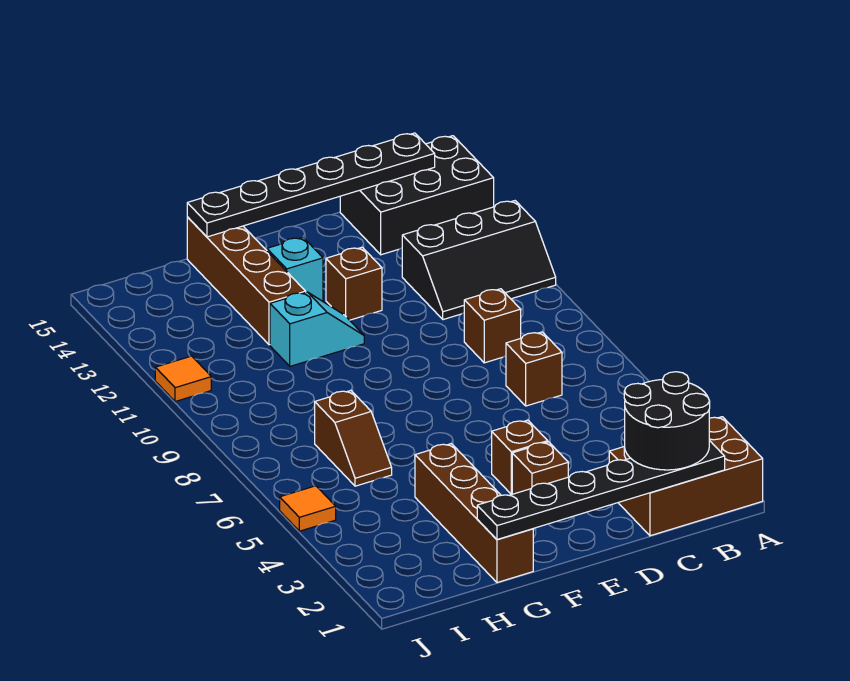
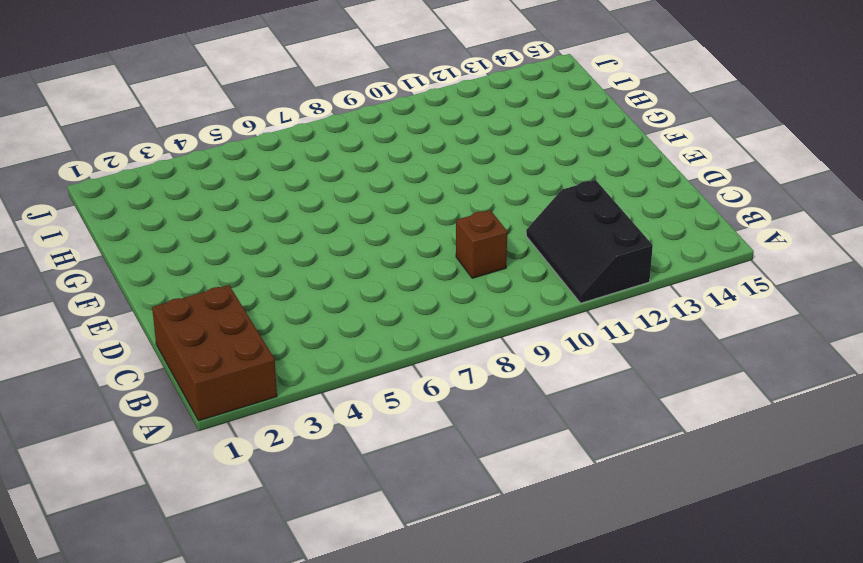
none -> black 2x3 brick [340,136,494,255]
none -> brown 1x1 brick [506,332,562,406]
none -> brown 1x1 brick [512,442,568,494]

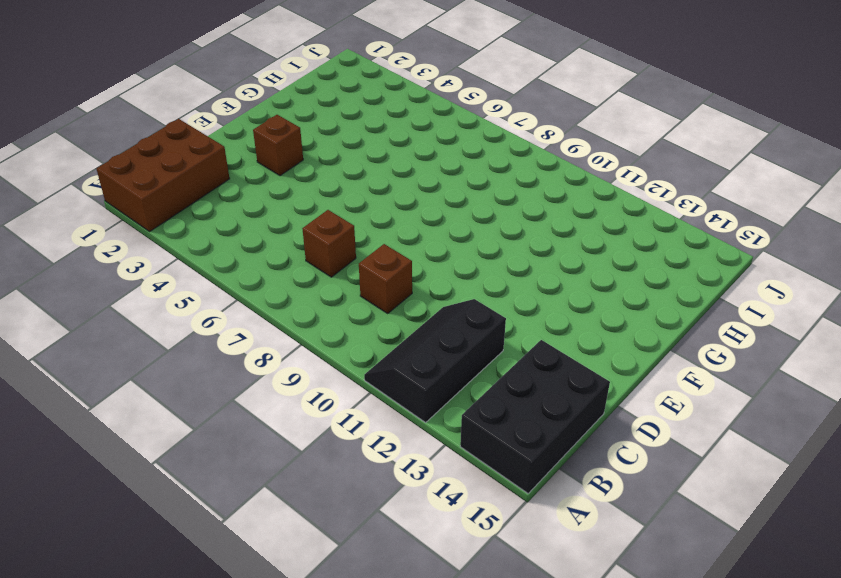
none -> brown 1x1 brick [492,420,548,494]
none -> brown 1x1 brick [326,247,382,320]
none -> cyan 1x2 slope [270,292,364,366]

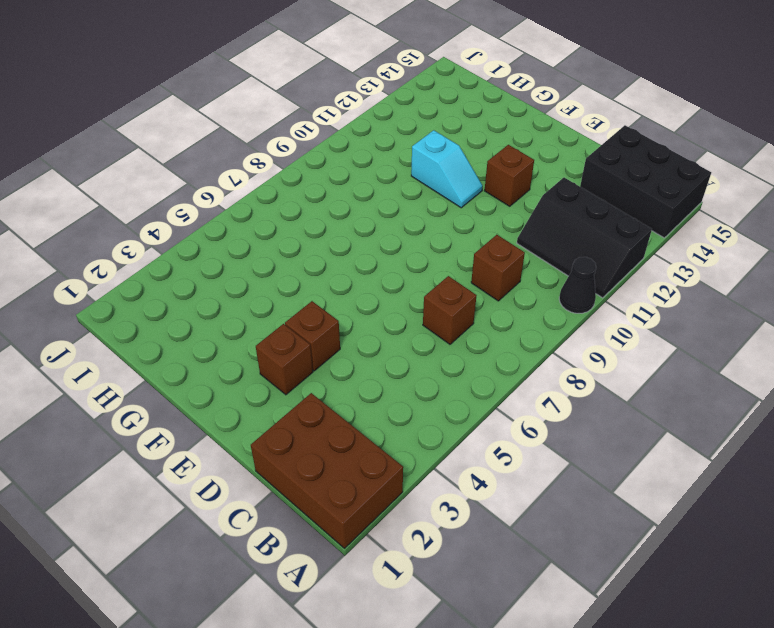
black 1x1 cone [559,257,596,313] -> none
none -> cyan 1x1 brick [267,237,323,301]
none -> brown 1x4 brick [415,444,533,583]
none -> brown 1x4 brick [187,217,306,345]

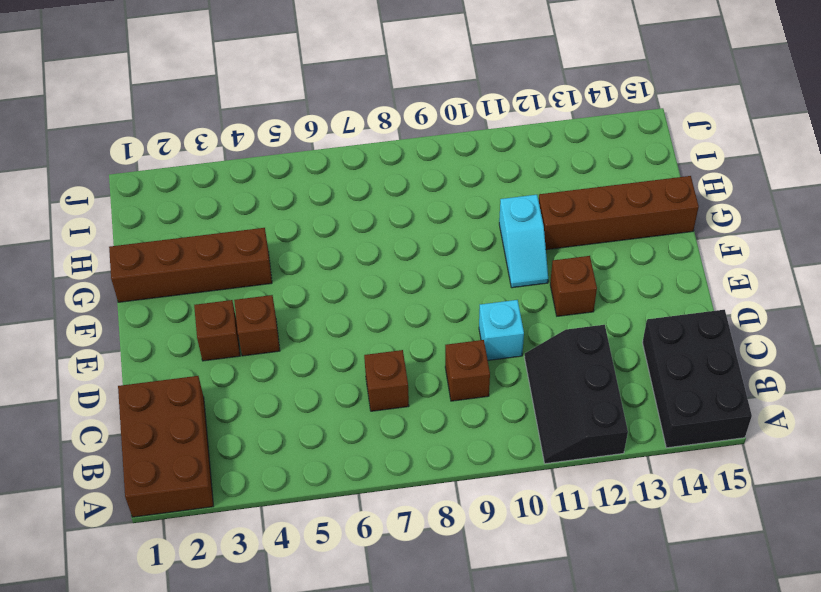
cyan 1x1 brick [479,300,524,360] -> cyan 1x1 brick moved to [267,237,323,301]
none -> brown 1x2 slope [315,391,392,486]
none -> orange 1x1 tile [280,486,336,531]
none -> orange 1x1 tile [155,356,211,402]

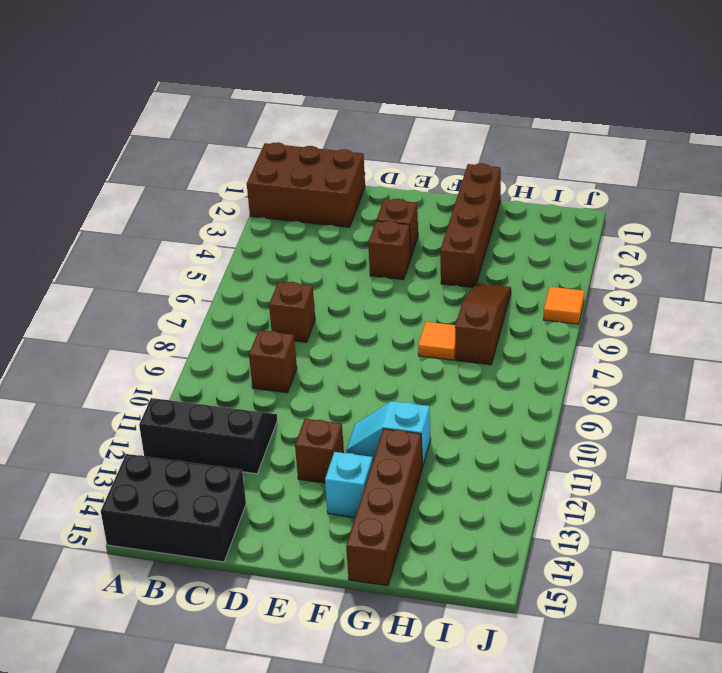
orange 1x1 tile [418,322,456,360] -> orange 1x1 tile moved to [155,356,211,402]
brown 1x3 slope [455,283,511,365] -> brown 1x2 slope [315,391,392,486]
none -> black 1x6 plate [477,440,725,539]
none -> black 1x6 plate [187,133,435,237]
none -> black 2x2 round brick [624,372,710,470]

